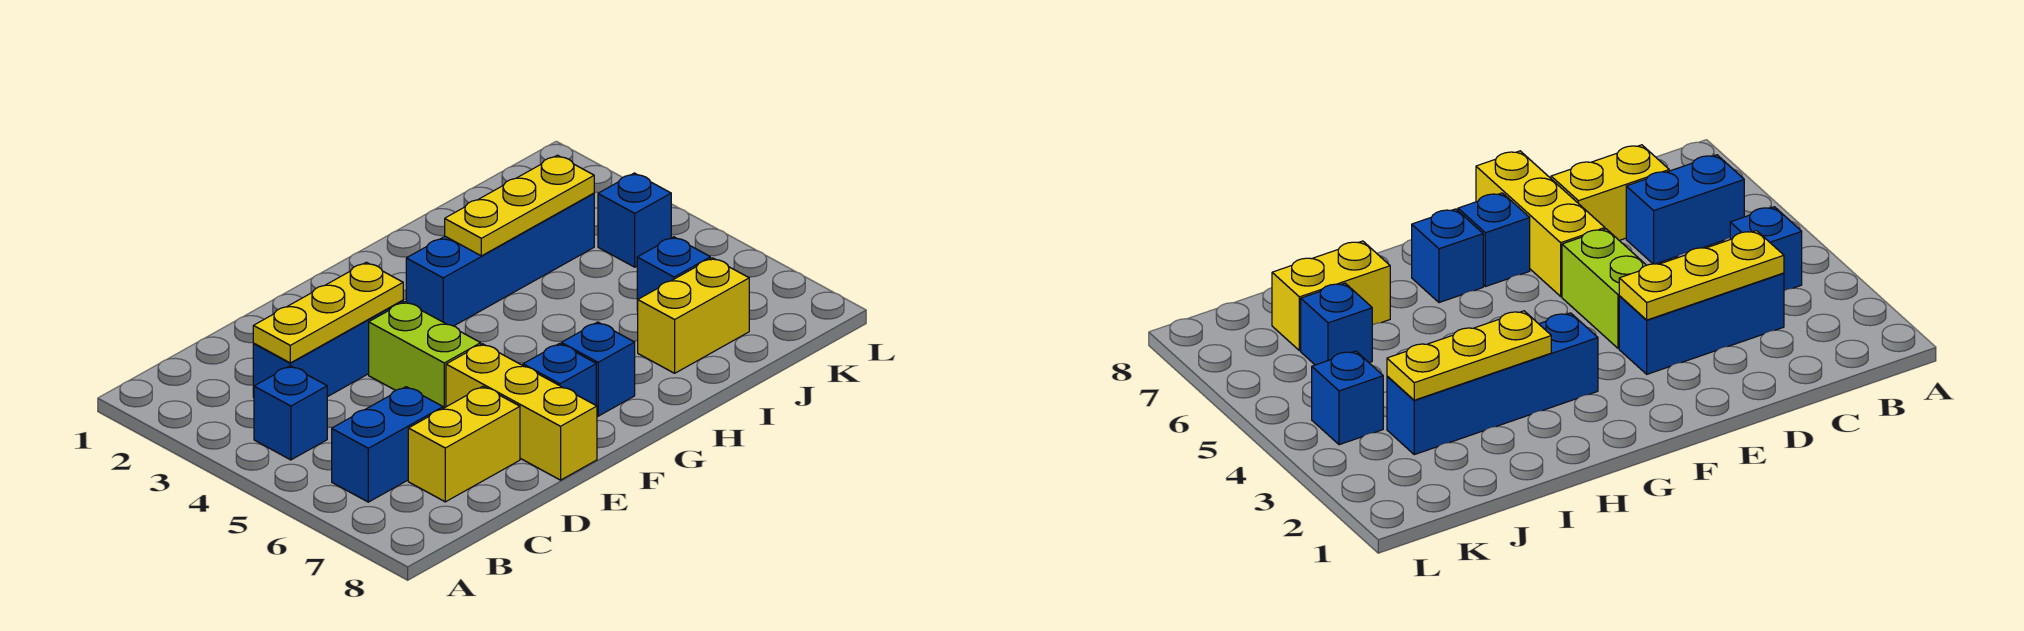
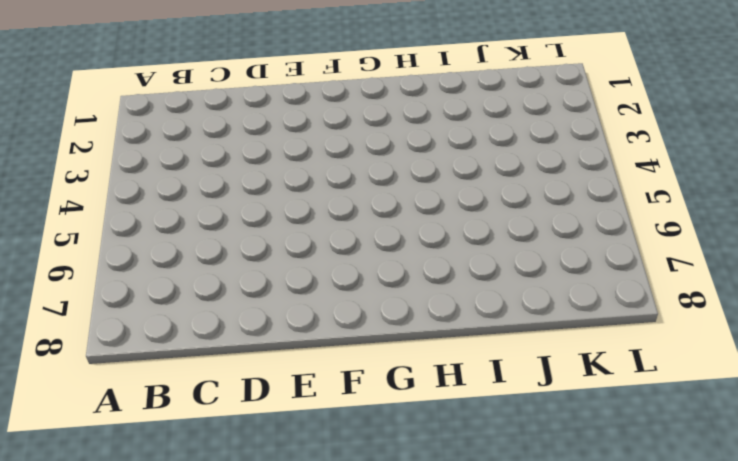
none -> blue 1x1 brick [254,366,327,460]
none -> blue 1x2 brick [332,387,443,502]
none -> blue 1x3 brick [253,300,403,397]

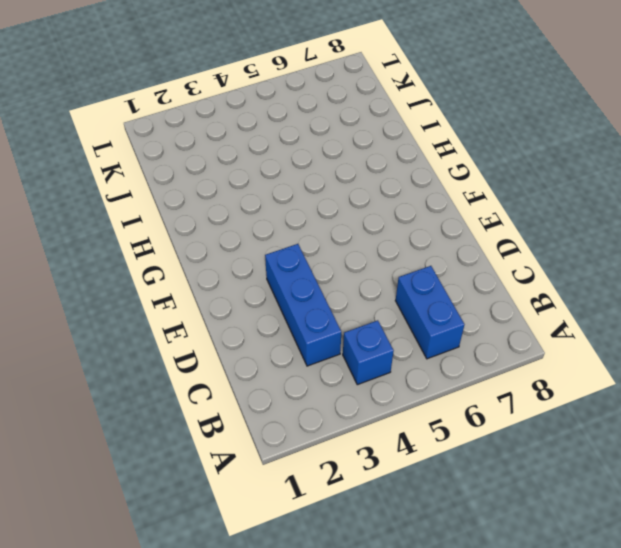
none -> yellow 1x2 brick [408,386,520,502]
none -> lime 1x2 brick [369,302,481,408]
none -> yellow 1x3 brick [446,344,597,480]

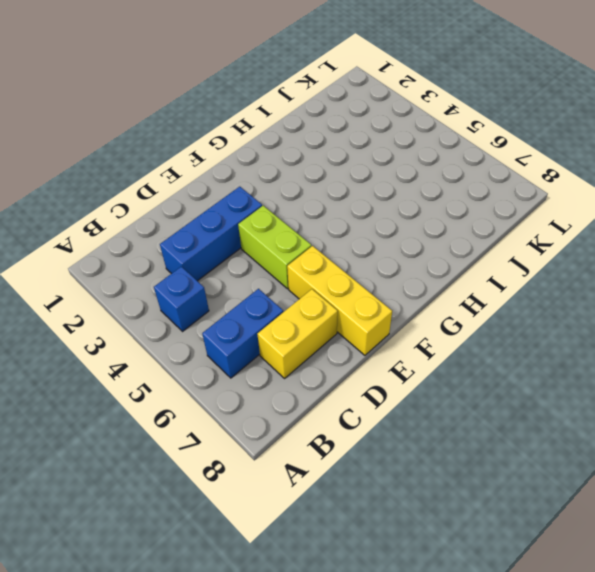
none -> blue 1x1 brick [523,344,596,405]
none -> blue 1x4 brick [406,193,594,326]
none -> blue 1x1 brick [561,322,635,416]

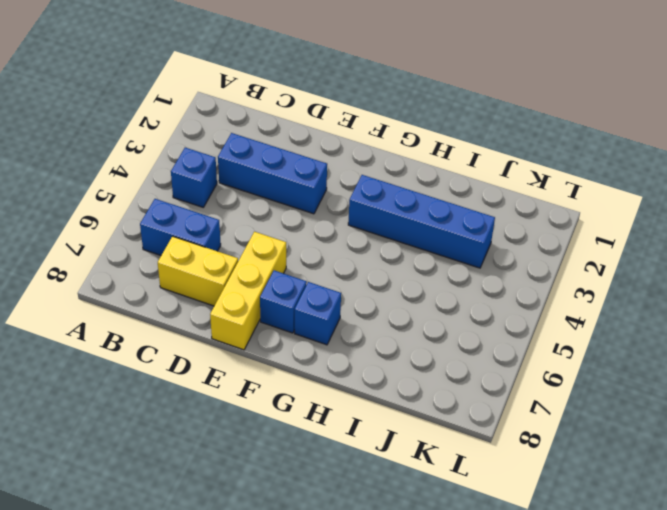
none -> lime 1x2 brick [369,302,481,408]
none -> yellow 1x2 brick [638,258,749,373]
none -> blue 1x1 brick [637,237,710,311]

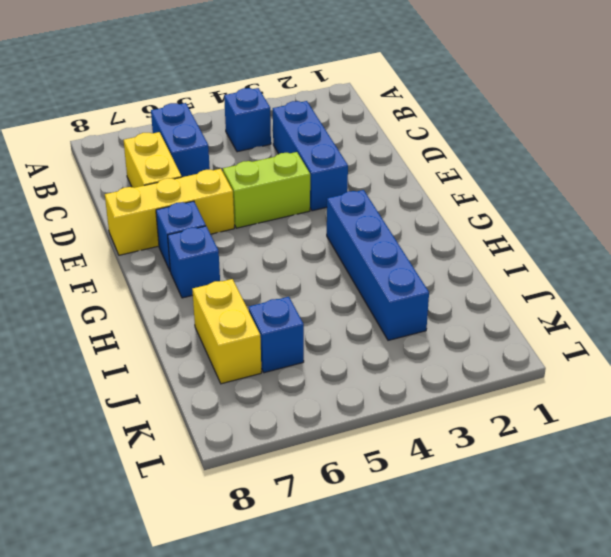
none -> blue 1x1 brick [598,173,671,267]
none -> yellow 1x3 plate [253,262,403,363]
none -> yellow 1x3 plate [445,155,594,256]

